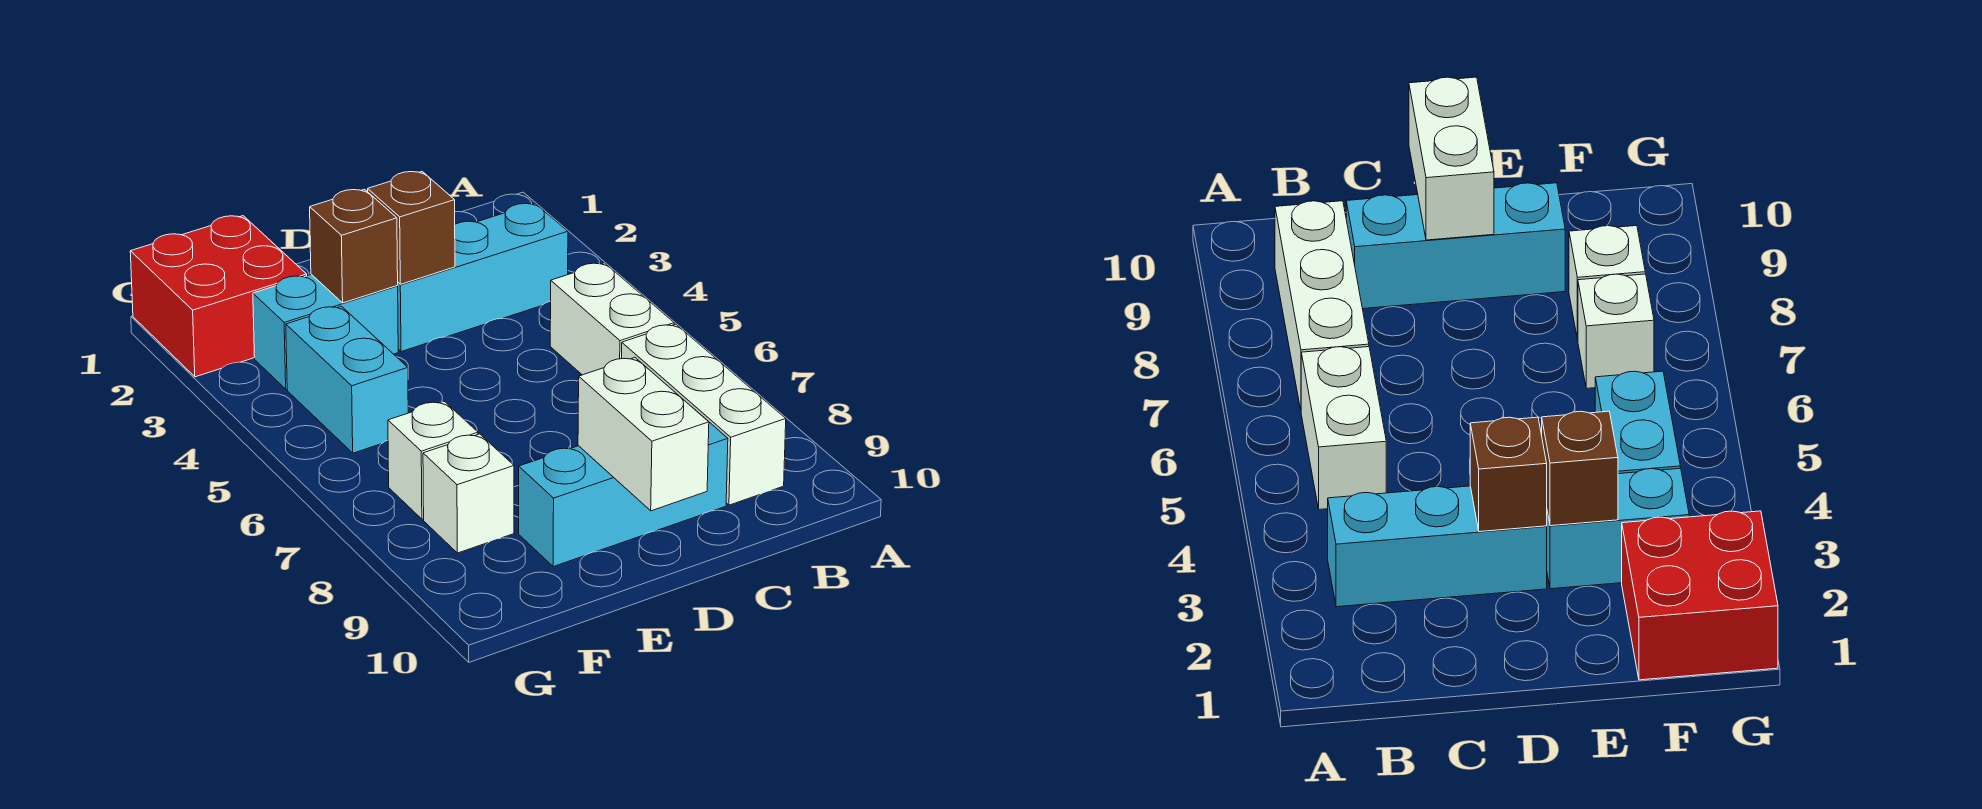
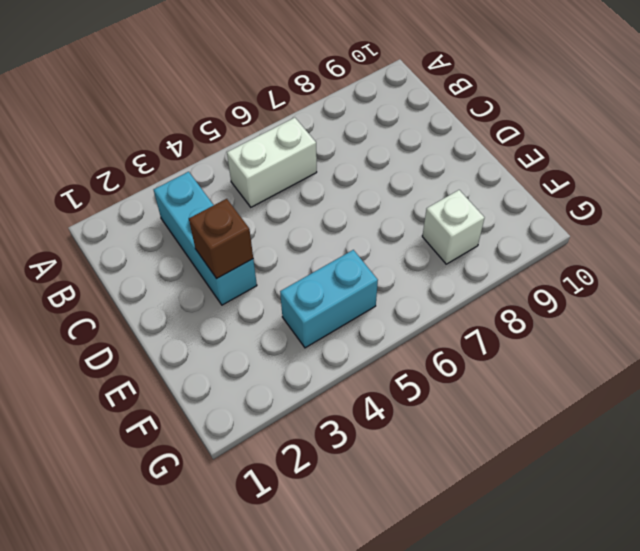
none -> white 1x3 brick [622,324,786,505]
none -> cyan 1x3 brick [519,421,728,567]
none -> cyan 1x2 brick [253,274,398,389]

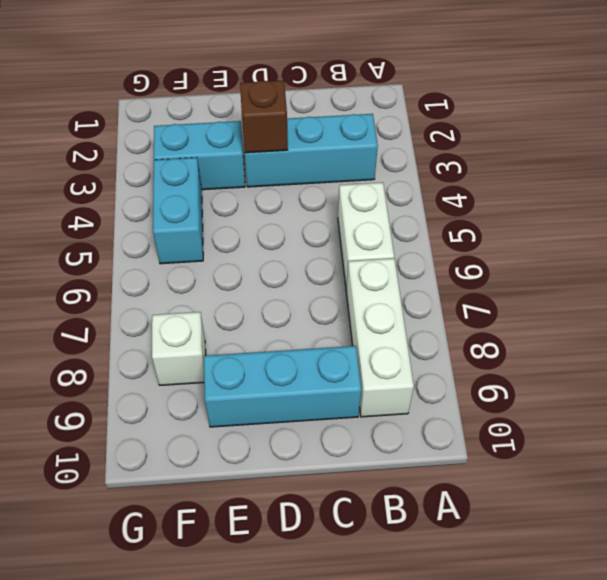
none -> red 2x2 brick [130,216,307,377]
none -> white 1x1 brick [388,401,478,519]
none -> white 1x2 brick [578,358,709,511]

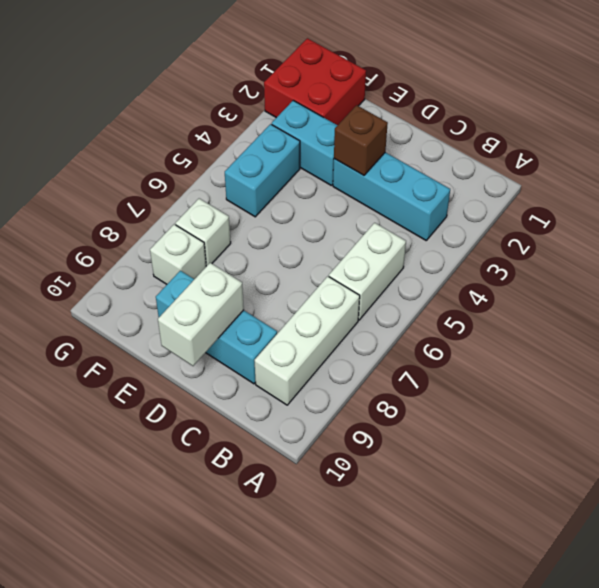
none -> brown 1x1 brick [310,189,398,303]

